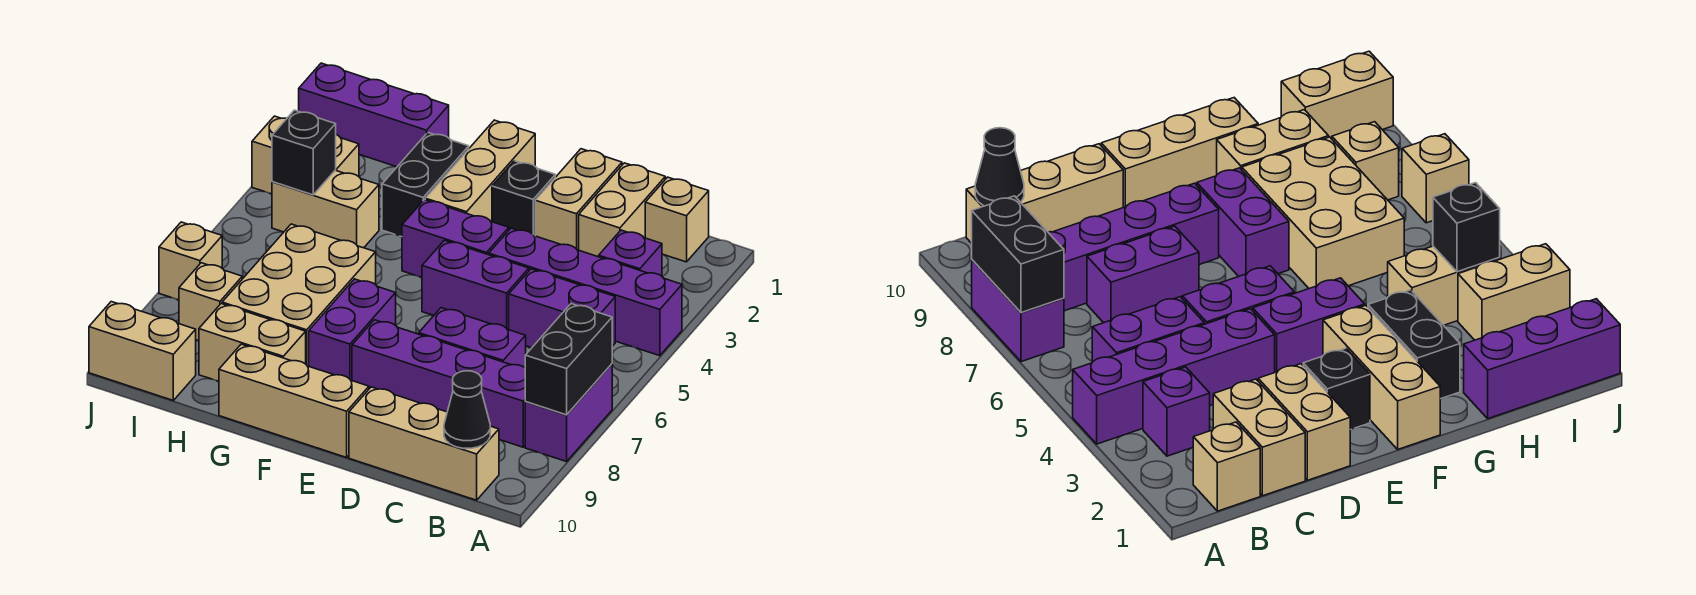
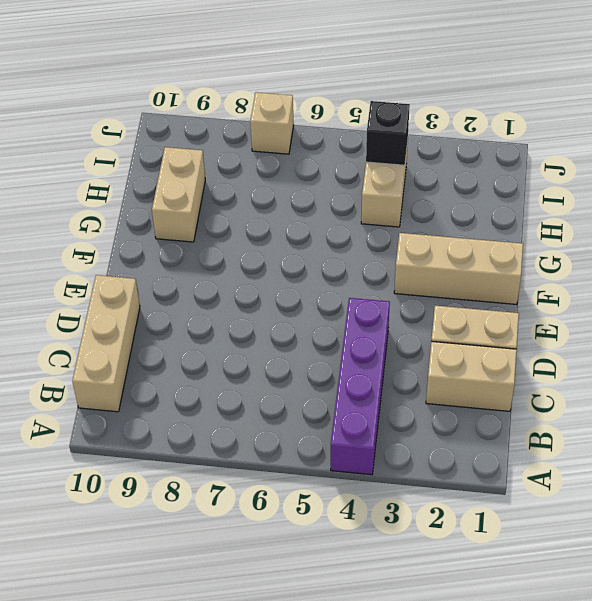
none -> purple 1x2 brick [525,364,612,462]
none -> tan 1x1 brick [645,177,709,262]
none -> purple 1x1 brick [599,230,662,276]

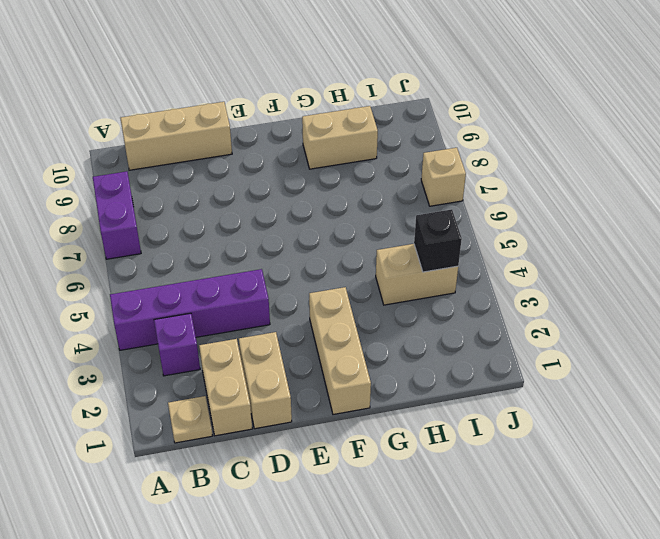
tan 1x1 plate [168,396,213,443] -> tan 1x1 brick [645,177,709,262]
none -> purple 1x2 brick [509,269,615,348]
none -> purple 1x4 brick [352,320,526,447]
none -> purple 1x2 brick [419,308,526,368]

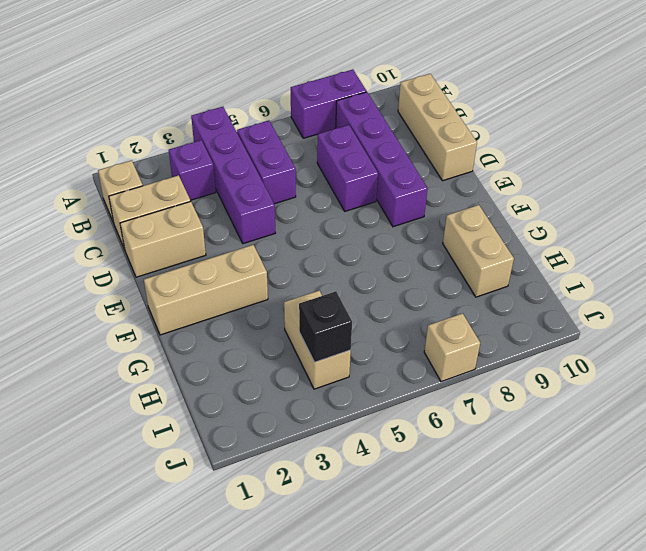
none -> purple 1x2 brick [422,240,529,330]
none -> black 1x1 brick [492,161,555,236]
none -> purple 1x2 brick [402,200,509,277]

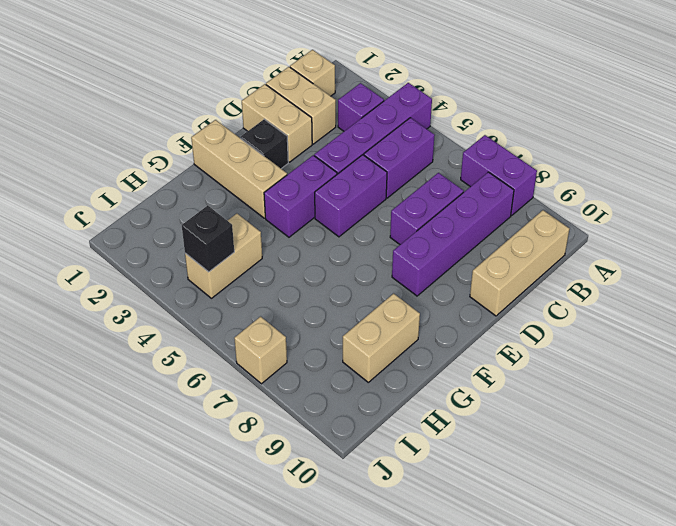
none -> tan 1x3 brick [219,344,369,457]
none -> purple 1x2 brick [309,279,396,380]
none -> black 1x2 brick [382,132,469,237]

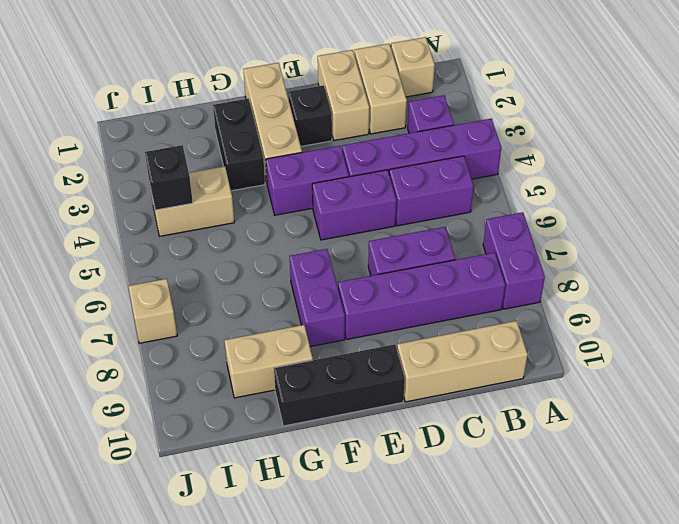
black 1x3 brick [274,344,405,426] -> tan 1x3 brick [219,344,369,457]
none -> tan 2x3 brick [222,224,376,366]
none -> purple 1x3 brick [299,63,449,167]
none -> tan 1x2 brick [252,116,359,194]

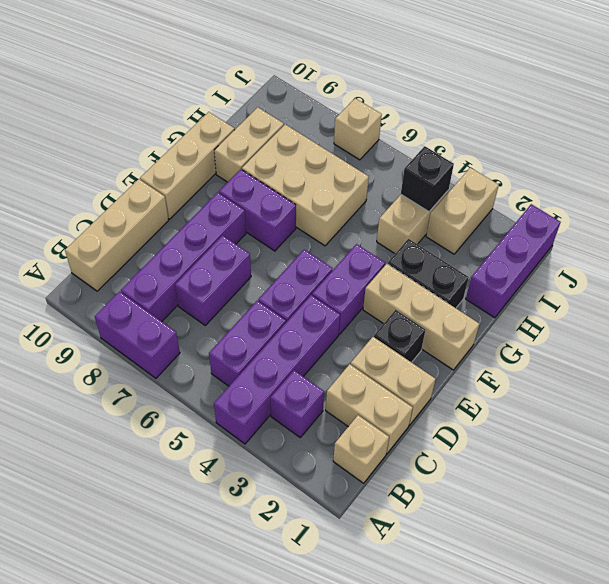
none -> tan 1x1 brick [179,263,242,341]
none -> tan 1x2 brick [89,302,196,400]
none -> black 1x2 brick [525,304,612,415]

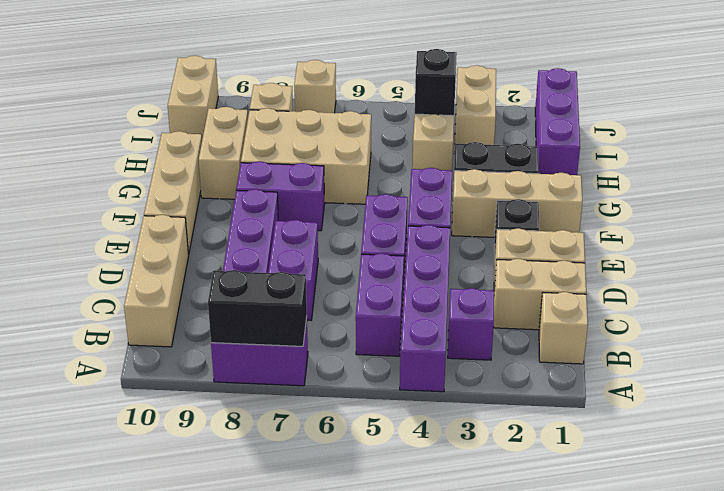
none -> black 1x1 cone [444,371,490,448]

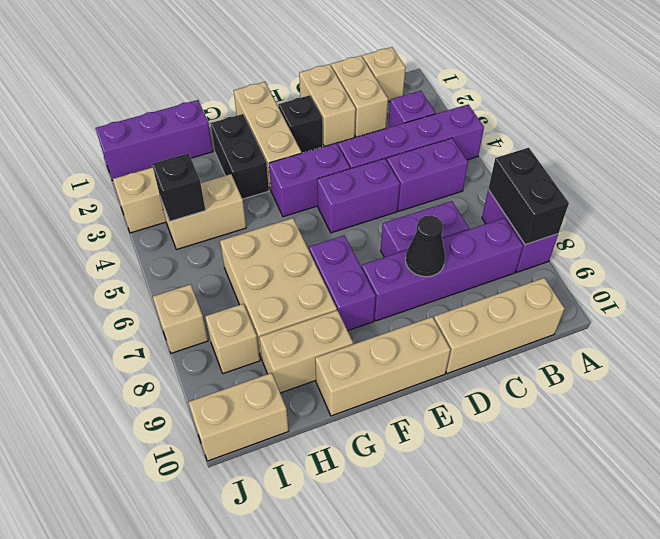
black 1x1 cone [406,216,445,277] -> black 1x1 cone moved to [444,371,490,448]

